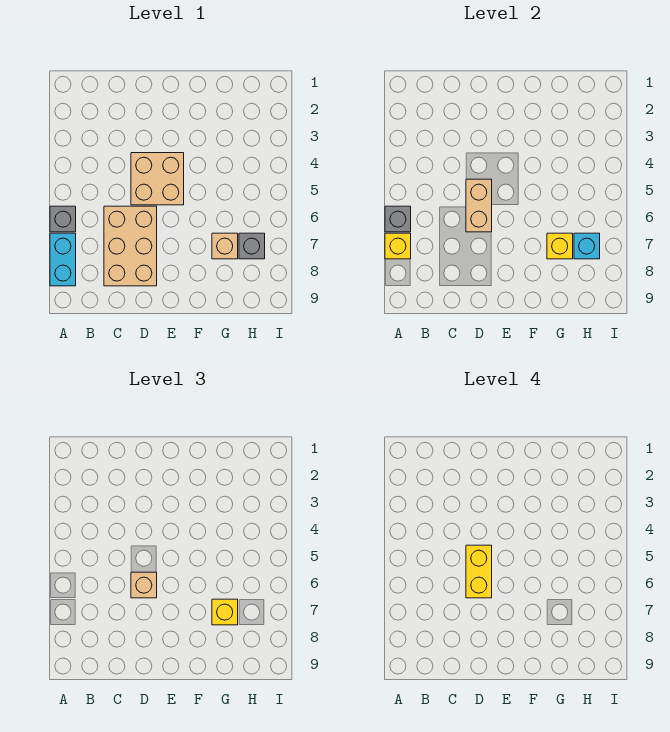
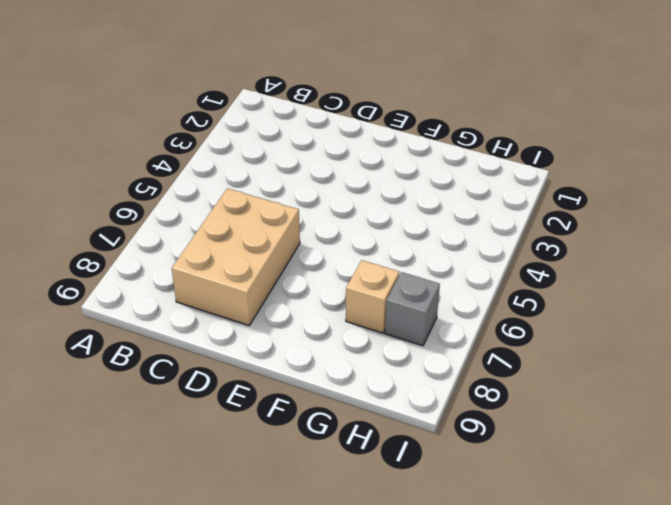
none -> grey 1x1 brick [50,206,76,232]
none -> cyan 1x2 brick [50,233,76,286]
none -> tan 2x2 brick [131,153,184,205]

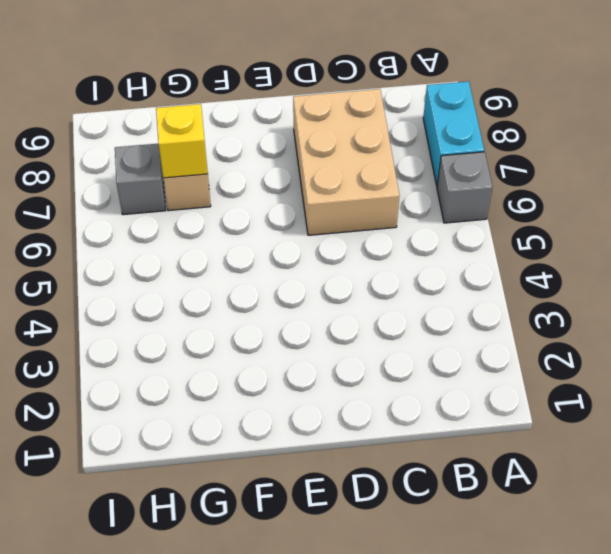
none -> tan 2x2 brick [131,153,184,205]
none -> grey 1x1 brick [385,206,411,232]
none -> yellow 1x1 brick [385,233,411,259]

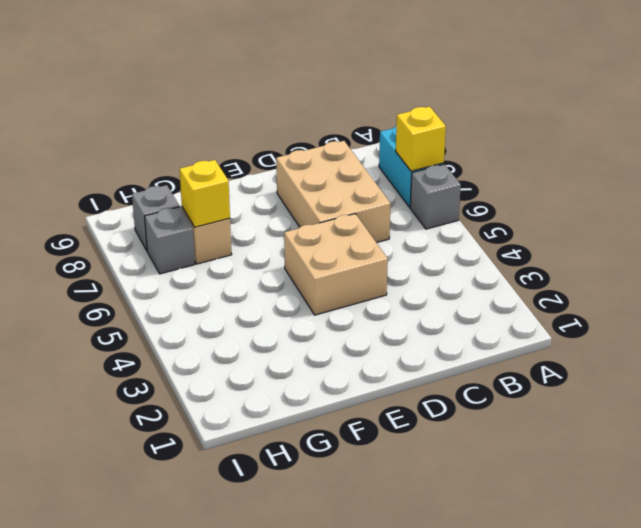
grey 1x1 brick [132,185,179,250] -> grey 1x1 brick moved to [385,206,411,232]
none -> tan 1x2 brick [466,179,492,232]
none -> cyan 1x1 brick [574,233,600,259]
none -> tan 1x1 brick [131,572,157,598]

